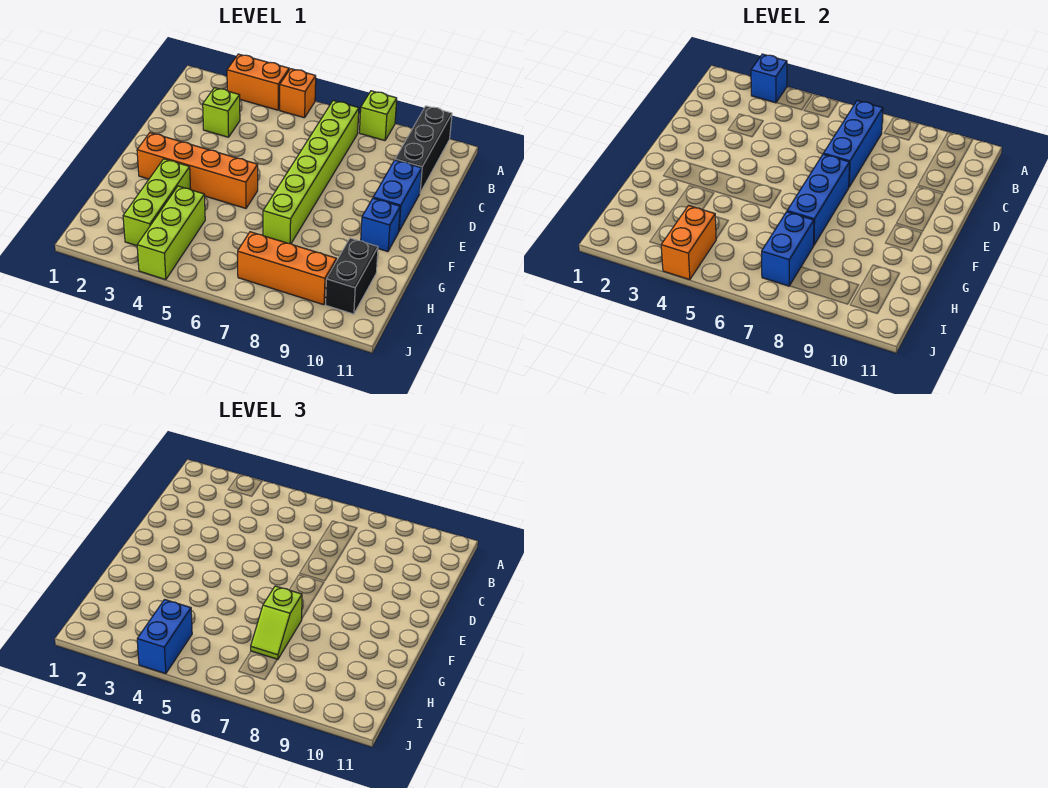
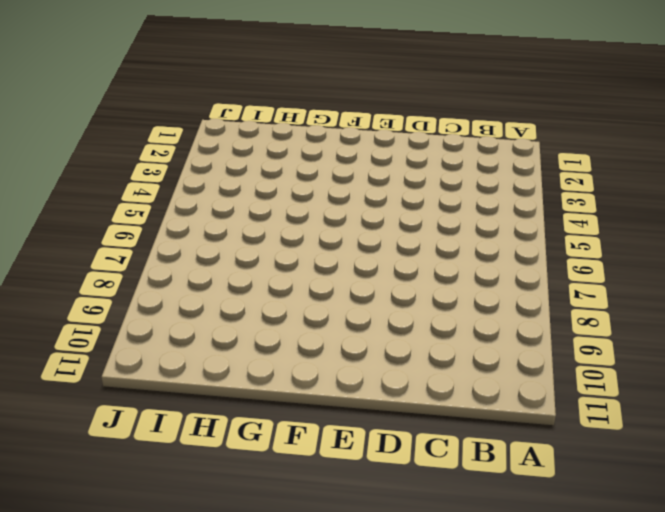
none -> orange 1x2 brick [227,54,289,110]
none -> orange 1x1 brick [280,69,316,118]
none -> lime 1x1 brick [359,91,397,141]

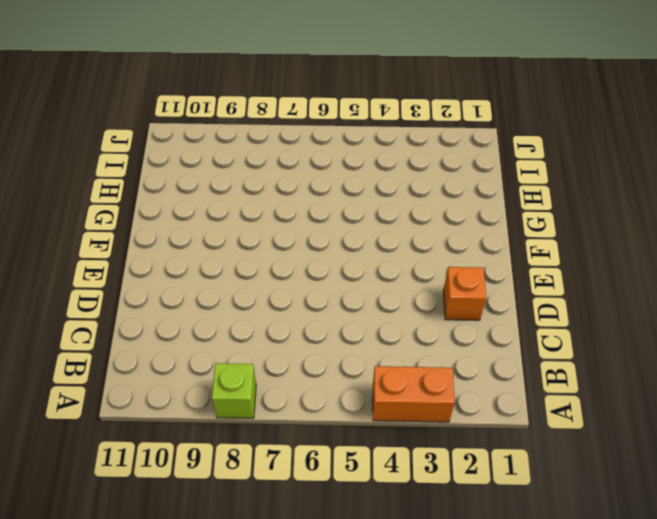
orange 1x1 brick [443,267,486,320] -> orange 1x1 brick moved to [280,69,316,118]
none -> black 1x3 brick [395,106,452,192]
none -> lime 1x6 brick [263,101,359,244]
none -> lime 1x1 brick [203,88,240,137]

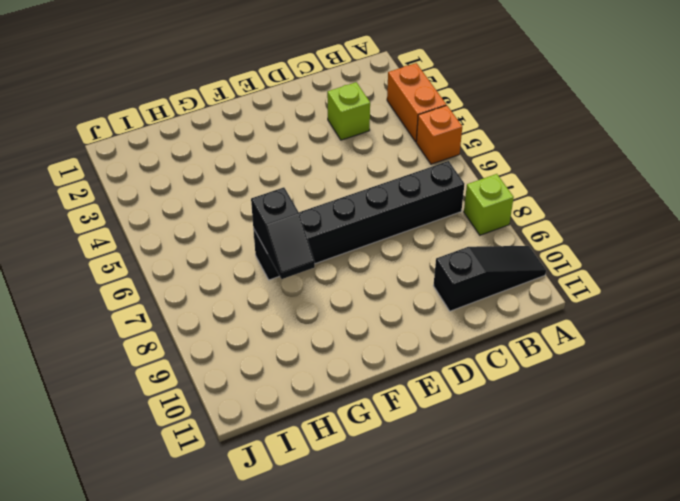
black 1x3 slope [433,246,546,311] -> black 1x3 brick [395,106,452,192]
black 1x6 brick [253,161,464,280] -> lime 1x6 brick [263,101,359,244]
black 1x2 slope [251,187,315,279] -> blue 1x3 brick [787,154,850,245]
none -> blue 1x2 brick [373,160,422,231]
none -> orange 1x4 brick [137,133,258,208]
none -> blue 1x1 brick [361,198,400,252]

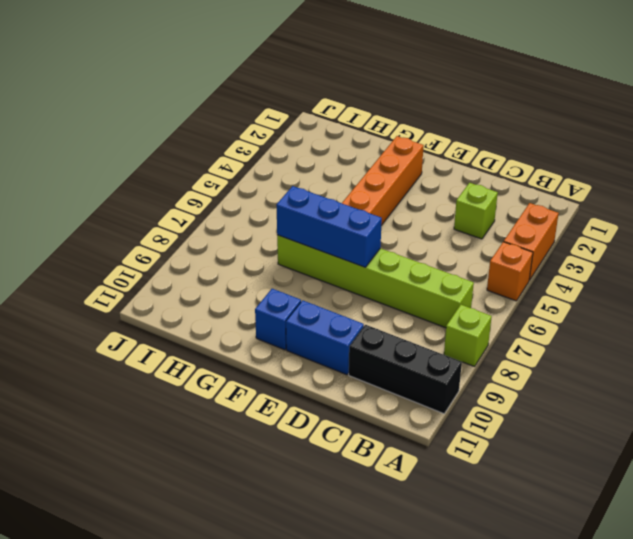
none -> lime 1x3 brick [123,159,191,246]
none -> lime 1x3 brick [137,186,205,280]
none -> black 1x2 brick [326,238,378,314]

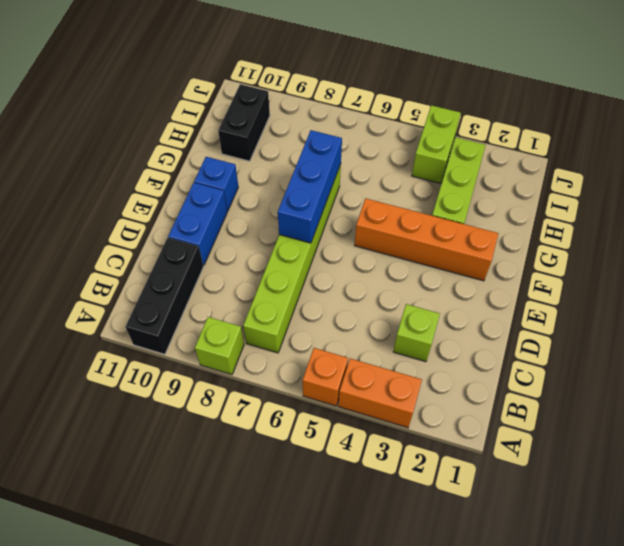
lime 1x2 brick [412,105,461,183] -> lime 1x3 brick [137,186,205,280]
none -> orange 1x3 brick [238,232,337,305]
none -> blue 1x1 brick [751,54,787,103]
none -> blue 1x3 brick [823,101,883,187]

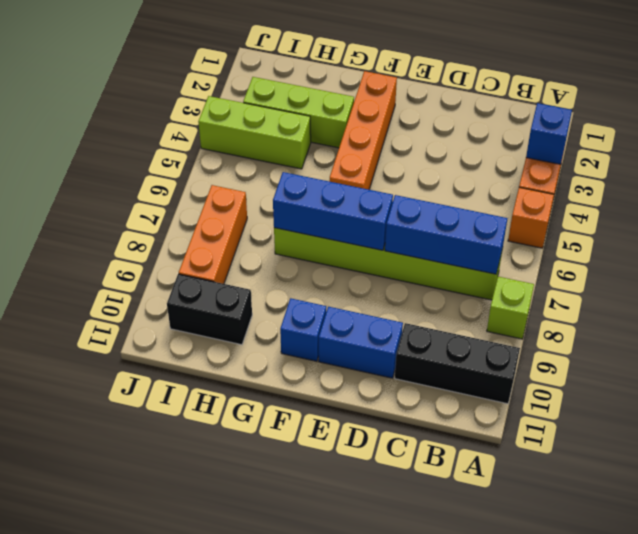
none -> lime 1x1 brick [203,88,240,137]
none -> blue 1x2 brick [762,212,814,286]
none -> orange 1x2 brick [661,206,716,280]

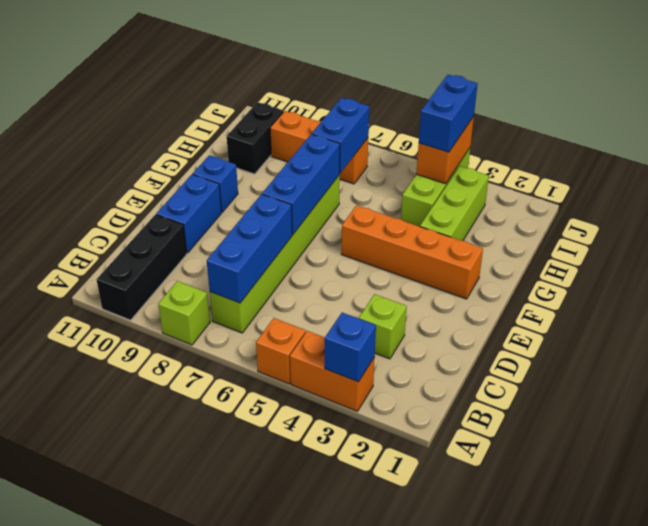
none -> lime 1x2 slope [251,586,302,660]

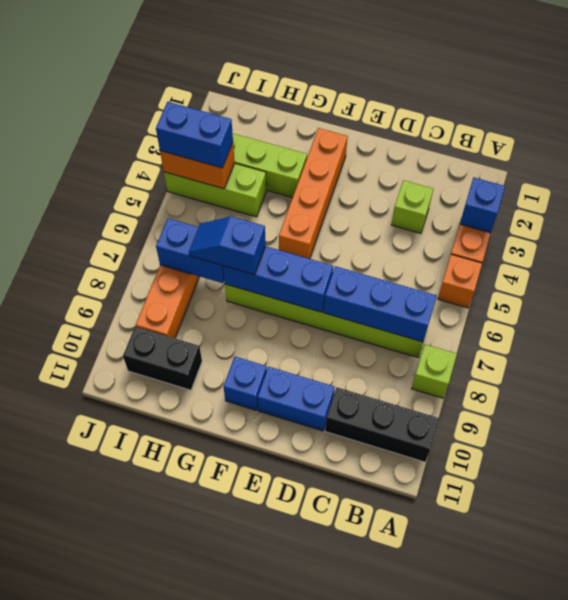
blue 1x2 slope [189,216,266,275] -> lime 1x2 slope [251,586,302,660]

